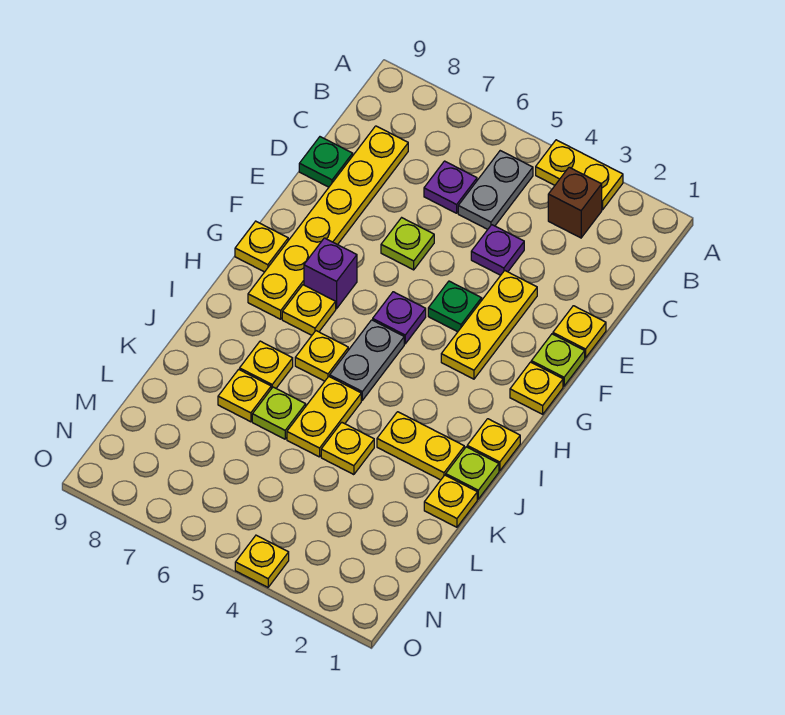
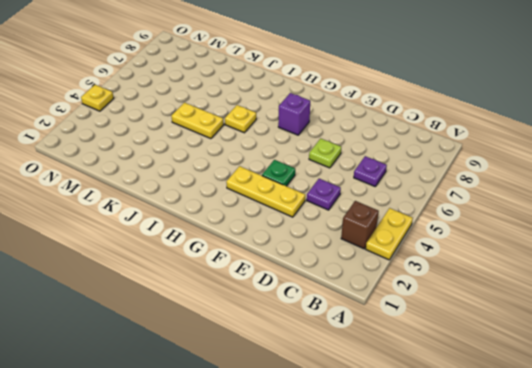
none -> grey 1x2 plate [458,151,533,229]
none -> yellow 1x6 plate [248,126,408,319]
none -> green 1x1 plate [299,137,353,187]

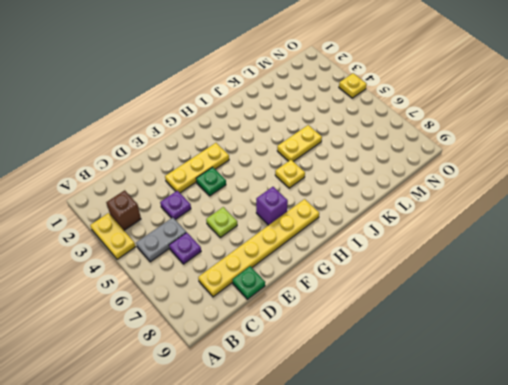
none -> yellow 1x1 plate [553,306,606,358]
none -> lime 1x1 plate [531,334,585,386]
none -> yellow 1x1 plate [510,362,563,414]

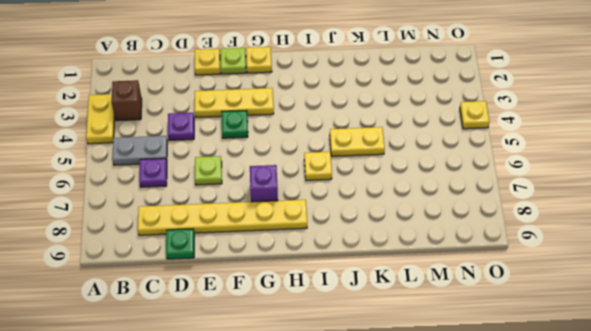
none -> purple 1x1 plate [373,292,426,344]
none -> yellow 1x1 plate [235,221,288,272]
none -> grey 1x2 plate [330,320,404,400]

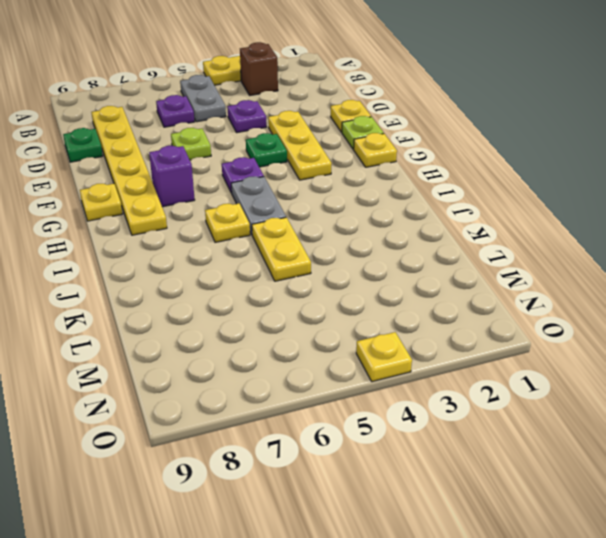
none -> yellow 1x1 plate [282,285,336,335]
none -> yellow 1x1 plate [467,419,520,471]
none -> lime 1x1 plate [446,447,499,499]

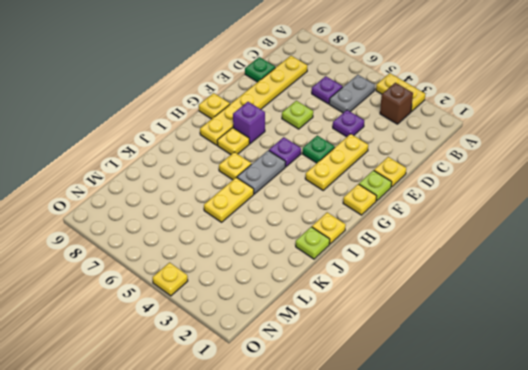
none -> yellow 1x2 plate [377,412,464,480]
none -> yellow 1x1 plate [240,341,293,389]
none -> yellow 1x1 plate [424,475,477,527]

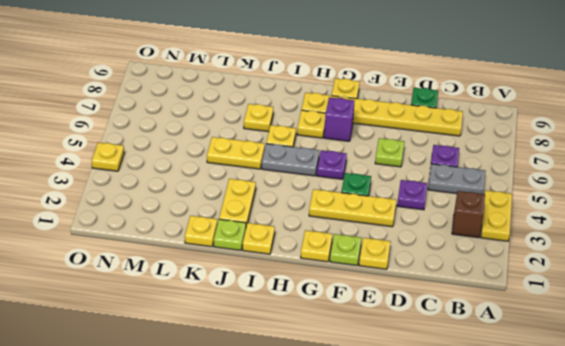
none -> yellow 1x1 plate [321,422,374,475]
none -> lime 1x1 plate [252,387,306,439]
none -> yellow 1x1 plate [218,369,271,422]

